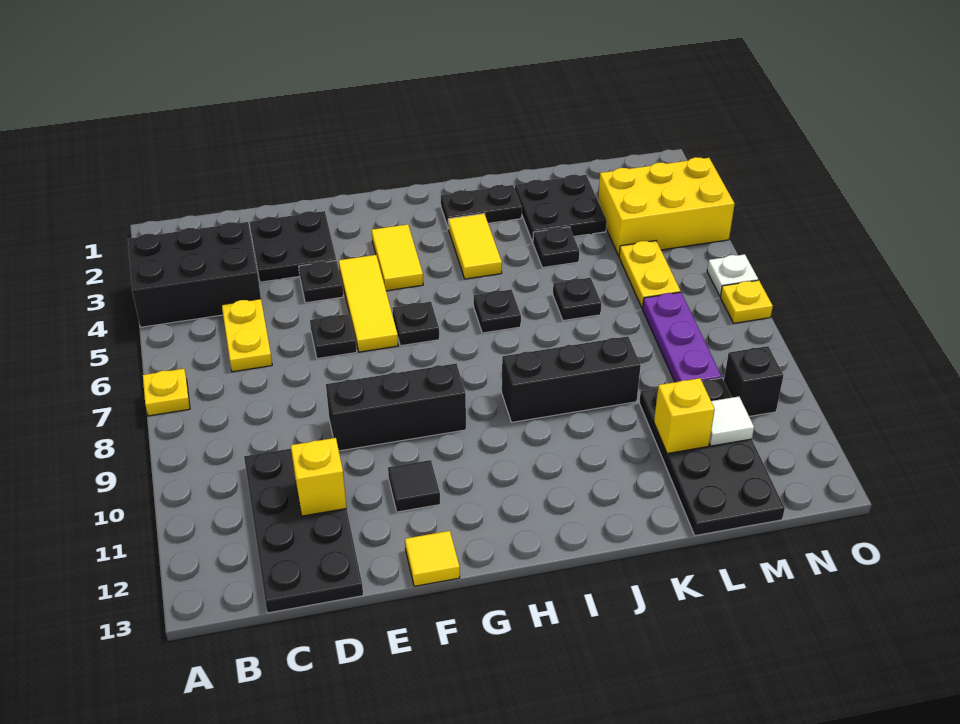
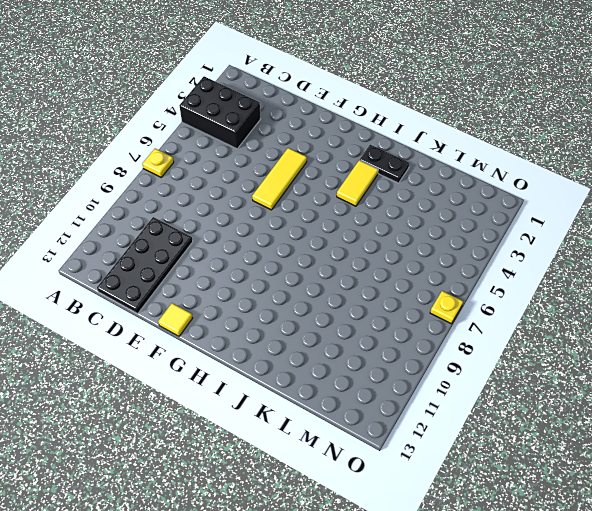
none -> yellow 1x2 plate [222,299,272,372]
none -> black 2x2 plate [250,211,336,282]
none -> black 1x1 plate [299,261,344,303]
none -> black 1x1 plate [310,314,357,359]

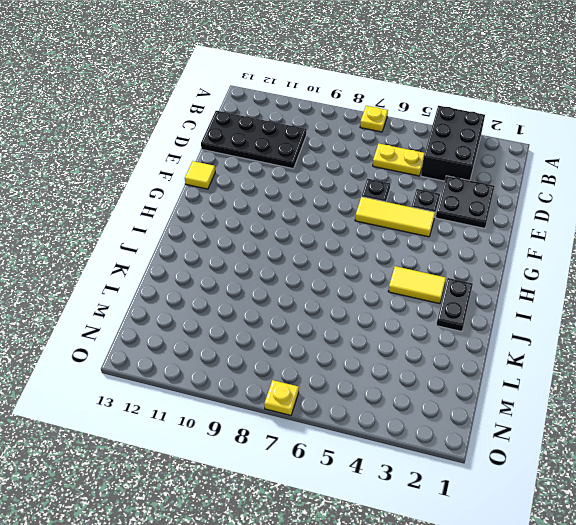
none -> black 1x3 brick [326,364,466,451]
none -> black 1x1 tile [388,460,440,512]
none -> yellow 1x2 tile [372,224,423,291]
none -> black 1x1 plate [393,302,439,346]

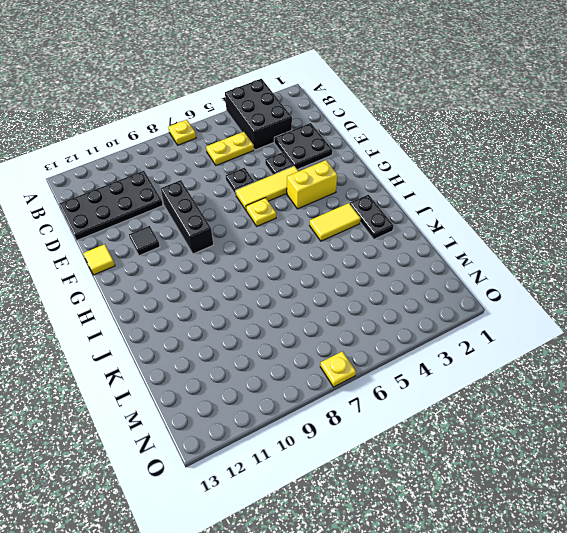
yellow 1x2 brick [287,160,337,209] -> yellow 1x2 tile [372,224,423,291]
yellow 1x1 plate [246,198,276,226] -> black 1x1 plate [393,302,439,346]
none -> black 1x1 plate [474,289,521,333]
none -> black 1x3 brick [502,336,641,422]
none -> black 2x2 plate [515,175,607,242]
none -> black 1x1 plate [533,227,579,268]

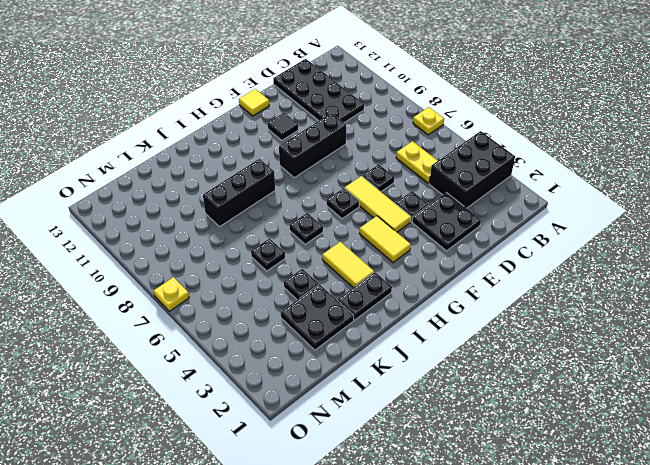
none -> black 2x4 plate [639,378,785,536]
none -> yellow 2x3 brick [598,157,735,256]
none -> yellow 1x2 plate [619,241,681,308]
none -> purple 1x3 plate [643,292,722,382]

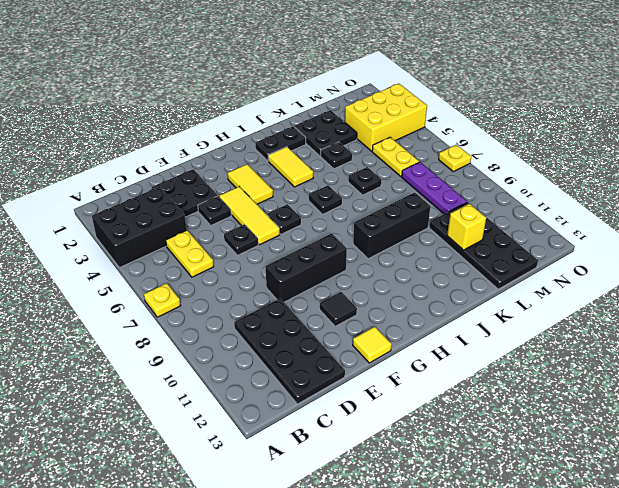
none -> black 1x1 brick [724,346,783,416]
none -> white 1x1 plate [707,254,758,296]
none -> yellow 1x1 brick [291,438,347,516]
none -> white 1x1 tile [709,397,754,446]

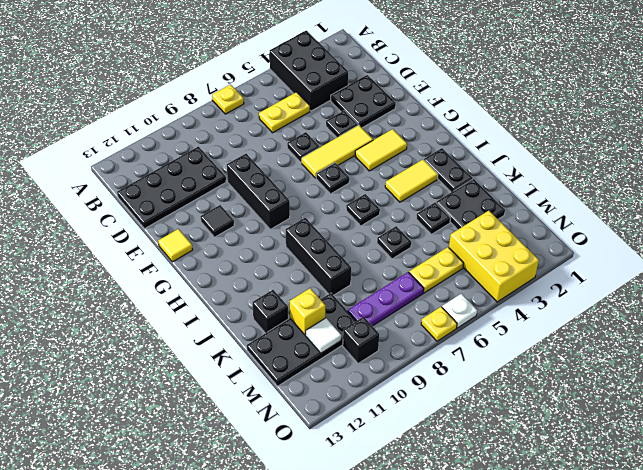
black 1x1 brick [253,290,288,333] -> none
none -> yellow 1x1 brick [291,438,347,516]

